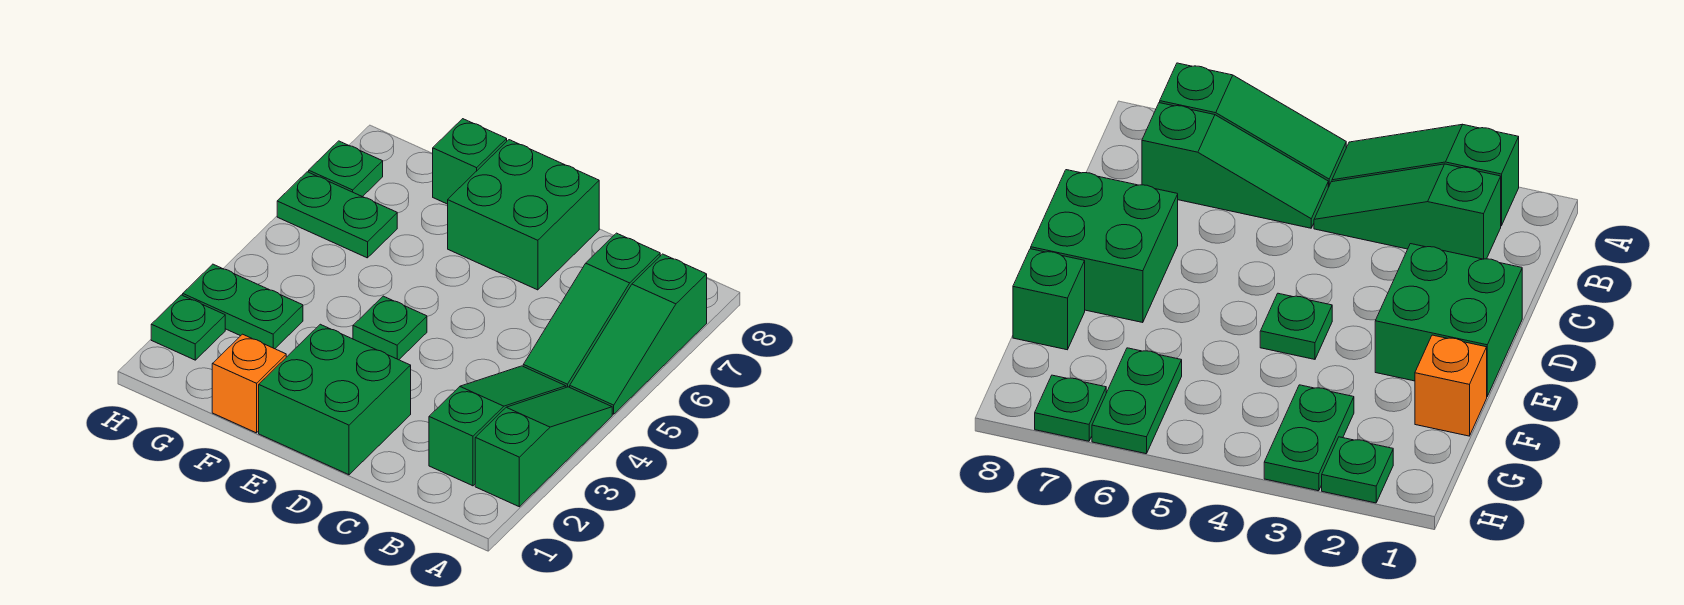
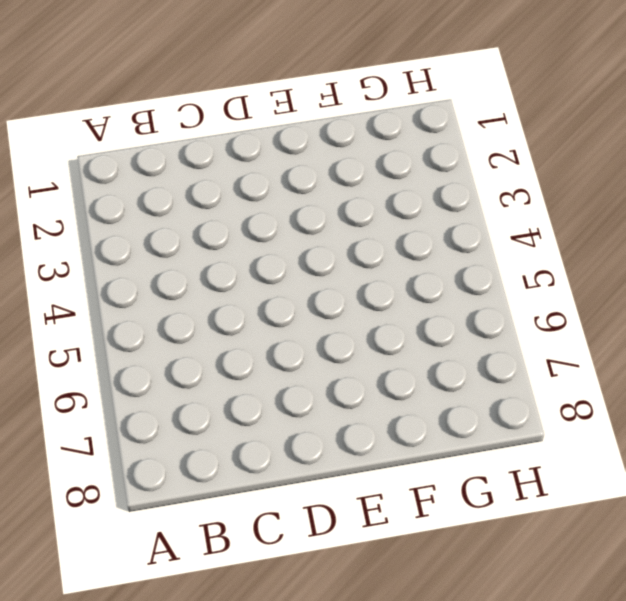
none -> green 1x3 slope [475,387,612,507]
none -> green 1x3 slope [570,254,707,414]
none -> green 1x3 slope [429,366,566,486]

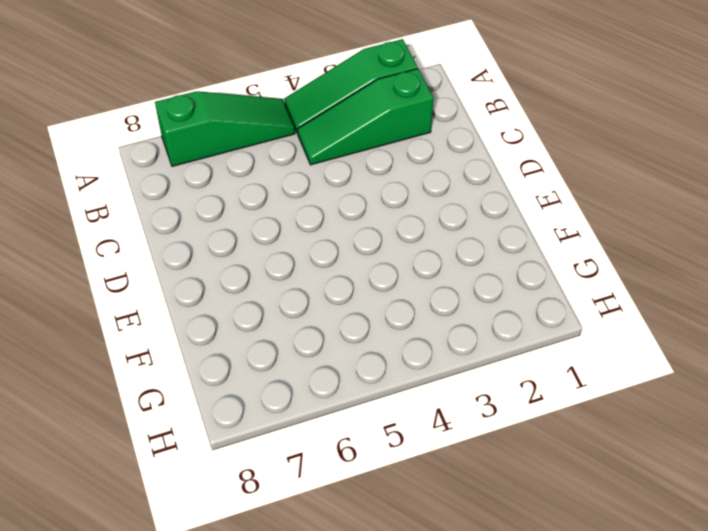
none -> green 1x3 slope [523,233,660,387]
none -> green 2x2 brick [259,324,411,475]
none -> green 2x2 brick [448,140,599,290]

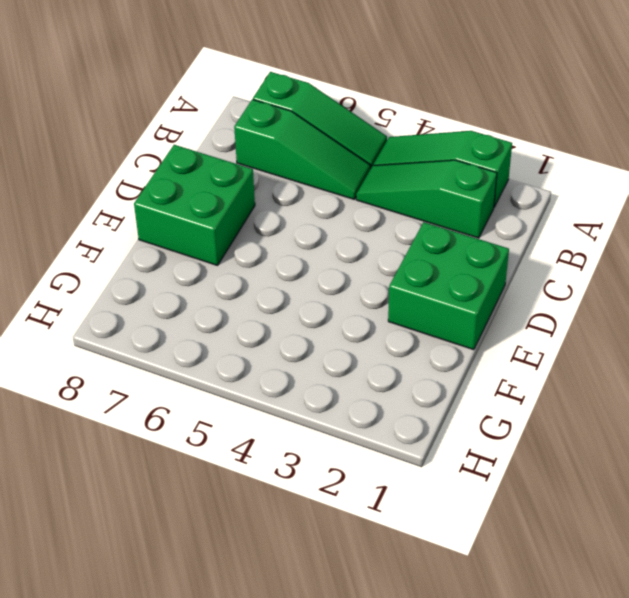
none -> green 1x1 plate [353,296,427,360]
none -> orange 1x1 brick [212,334,286,433]
none -> green 1x1 brick [433,119,507,204]

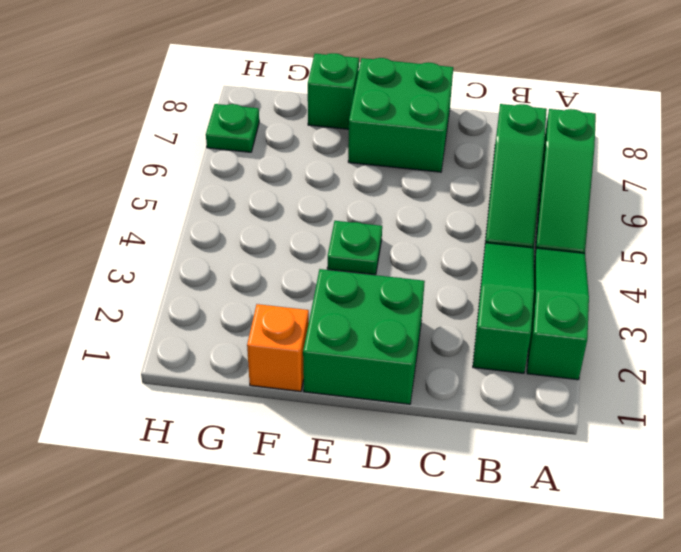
none -> green 1x2 plate [183,264,303,349]
none -> green 1x2 plate [277,172,397,258]
none -> green 1x1 plate [151,295,225,360]

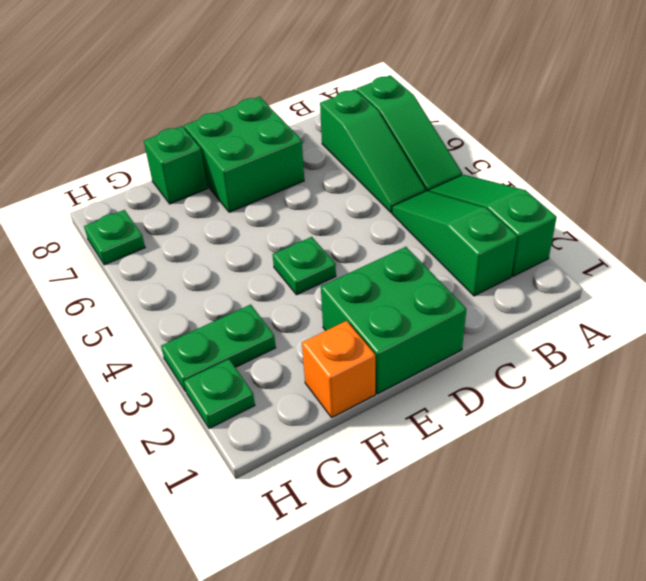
none -> green 1x2 plate [277,172,397,258]

